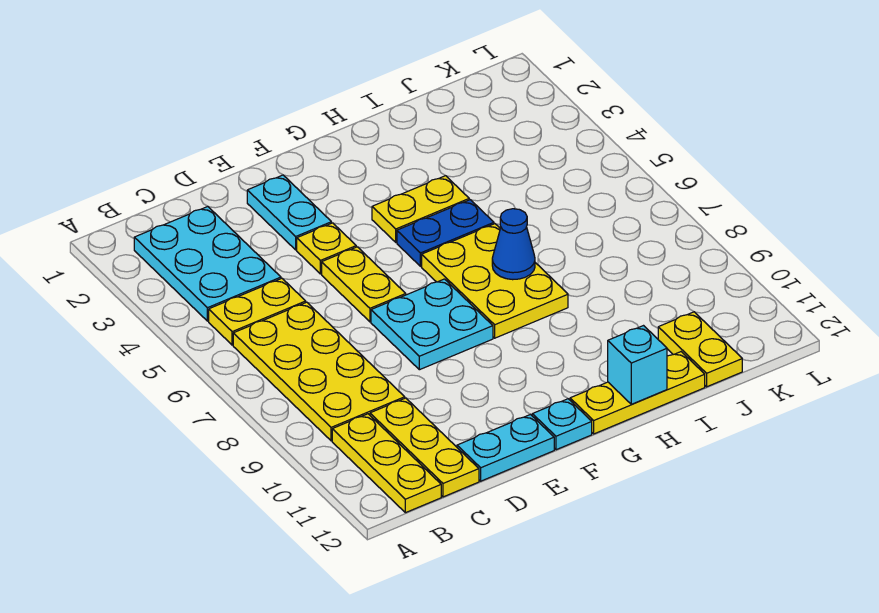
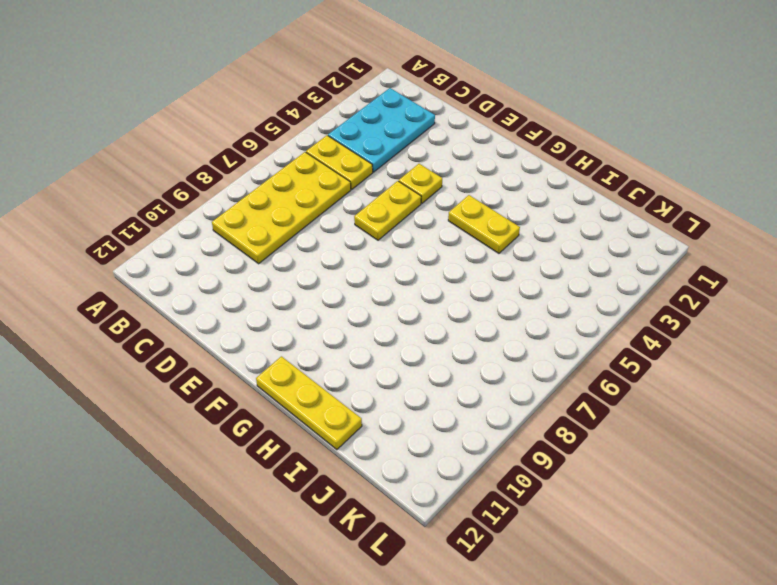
none -> yellow 1x3 plate [332,414,441,513]
none -> yellow 1x3 plate [370,398,479,497]
none -> cyan 1x2 plate [457,414,554,481]

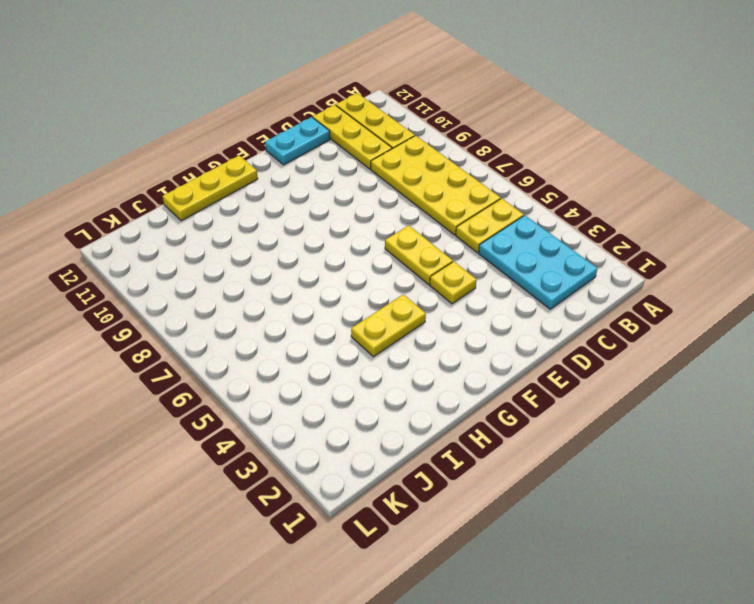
none -> cyan 1x2 plate [247,175,331,250]
none -> cyan 2x2 plate [371,279,493,370]
none -> cyan 1x1 plate [532,399,592,450]

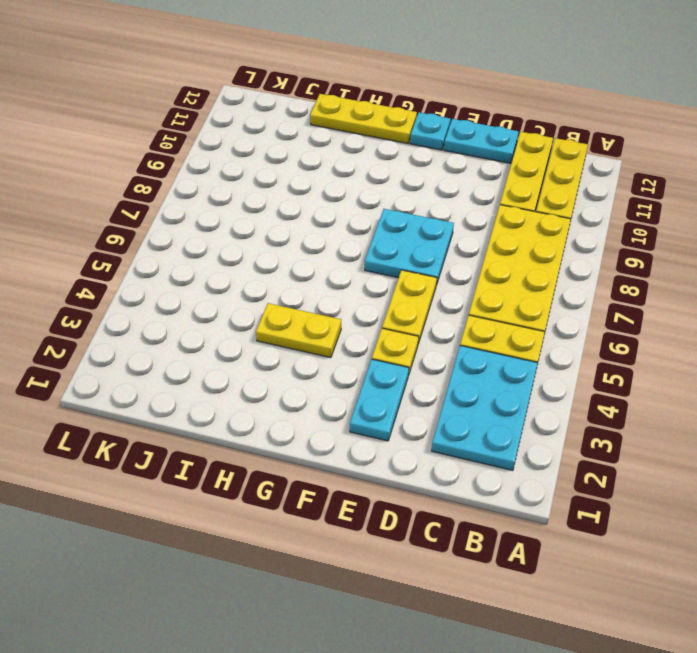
none -> blue 1x2 plate [397,200,494,266]
none -> yellow 2x3 plate [422,224,568,338]
none -> yellow 1x2 plate [658,312,742,387]

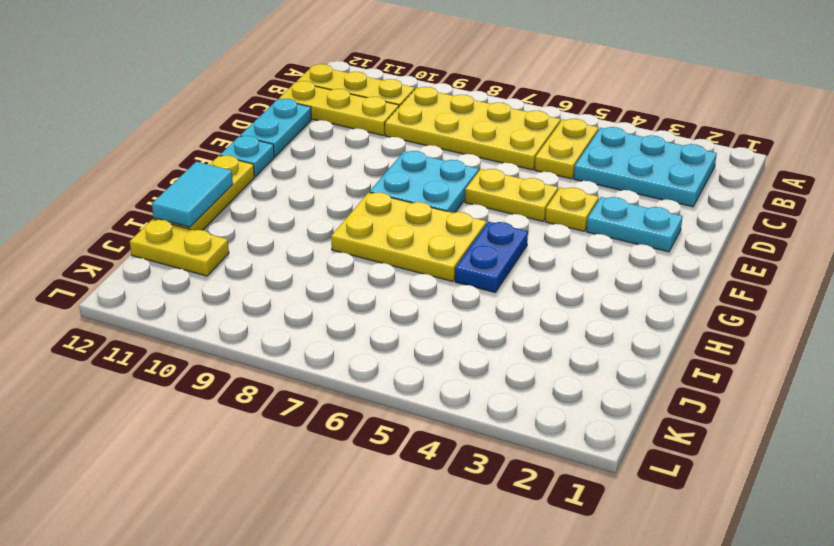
cyan 1x2 tile [152,162,233,227] -> cyan 1x1 brick [608,326,667,404]
none -> yellow 1x2 plate [372,176,469,242]
none -> blue 1x1 cone [492,209,535,280]

